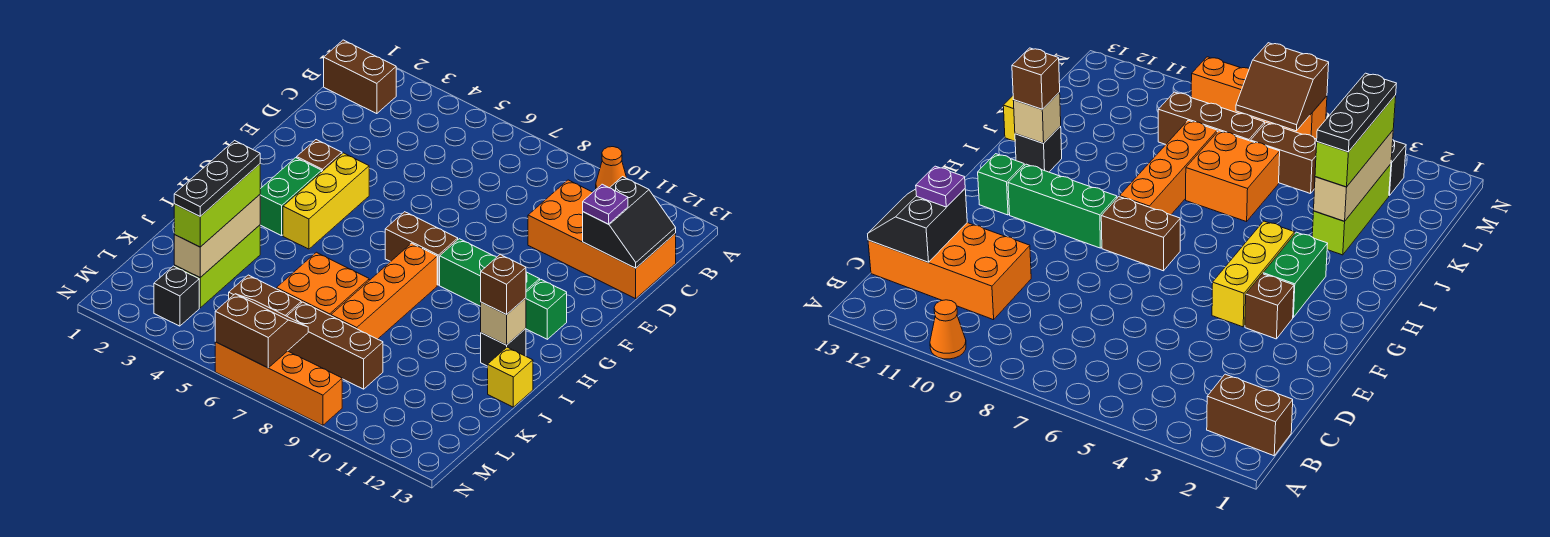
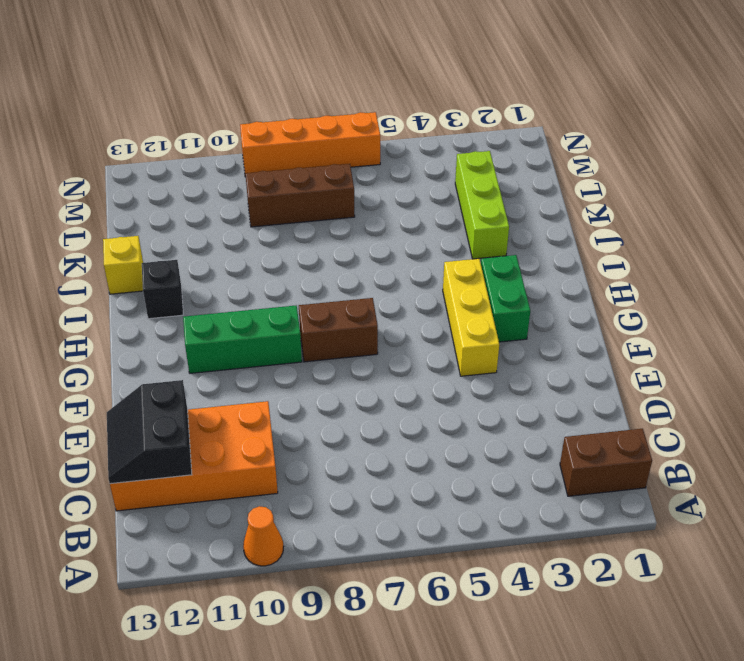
none -> brown 1x1 brick [297,140,342,171]
none -> green 1x1 brick [526,280,567,339]
none -> orange 1x4 brick [331,243,437,339]

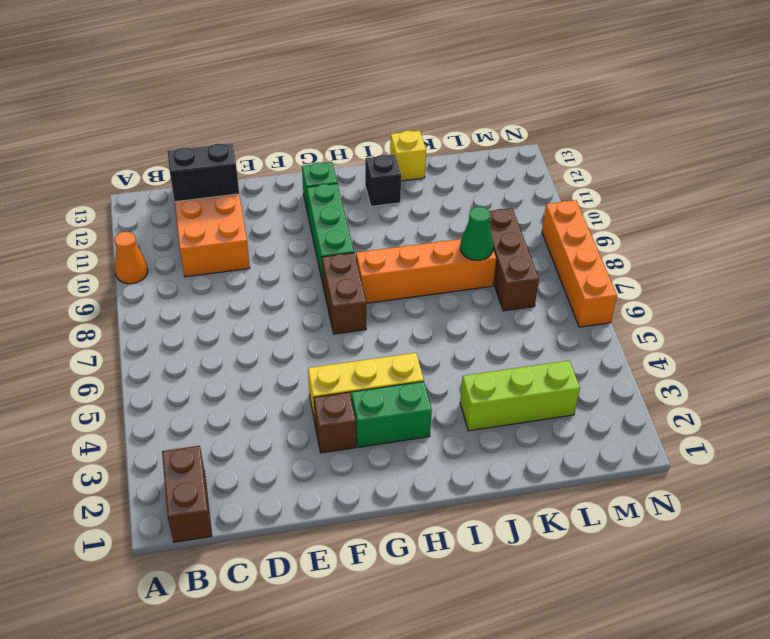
green 1x1 cone [460,207,493,260] -> none
none -> orange 2x2 brick [276,252,369,316]
none -> brown 1x2 brick [229,275,301,316]
none -> black 1x1 brick [154,266,199,326]

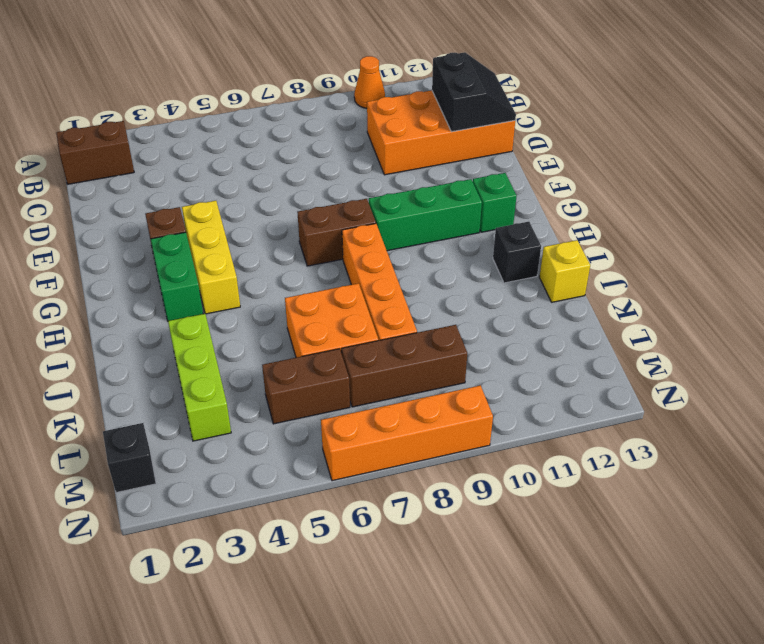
black 1x1 brick [103,423,156,493] -> black 1x1 brick moved to [154,266,199,326]
none -> tan 1x1 brick [481,298,526,345]
none -> tan 1x3 brick [174,195,260,277]
none -> brown 2x2 slope [215,294,308,368]

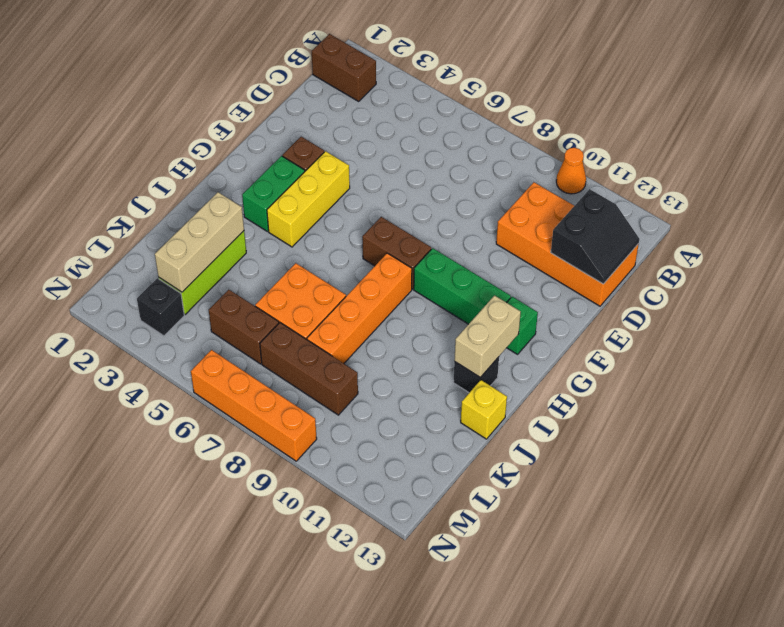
tan 1x2 brick [454,296,521,377] -> tan 1x1 brick [481,298,526,345]
none -> brown 2x2 slope [215,294,308,368]
none -> purple 1x1 plate [583,184,628,224]
none -> brown 1x1 brick [481,255,526,315]

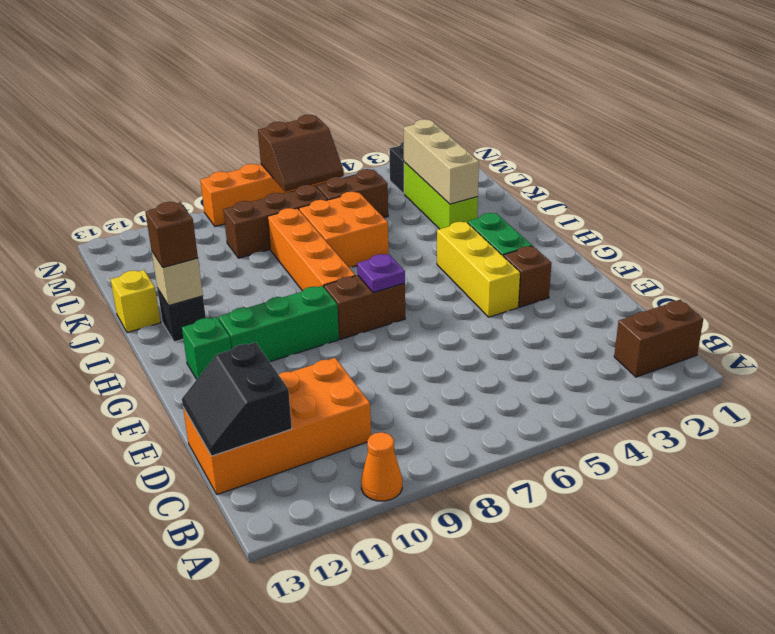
purple 1x1 plate [357,254,405,293] -> purple 1x1 plate moved to [583,184,628,224]
none -> lime 1x3 brick [174,164,260,247]
none -> black 1x3 plate [174,141,260,216]

